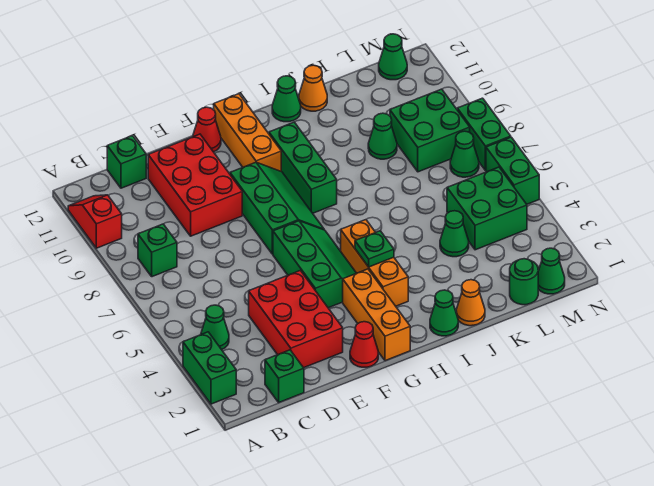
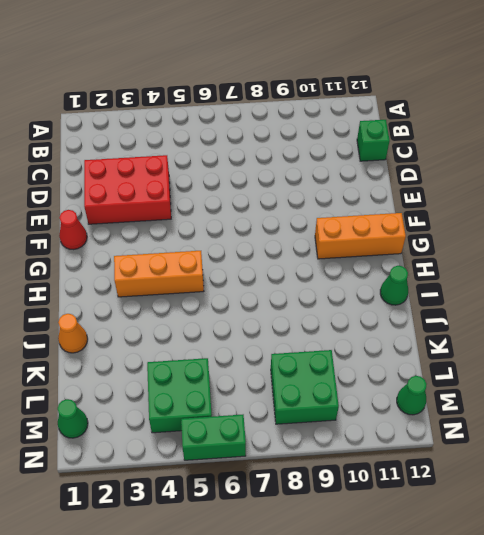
none -> green 1x2 brick [183,332,236,404]
none -> red 1x2 slope [68,195,122,248]
none -> green 1x1 cone [201,305,229,350]
none -> green 1x1 brick [138,224,177,277]

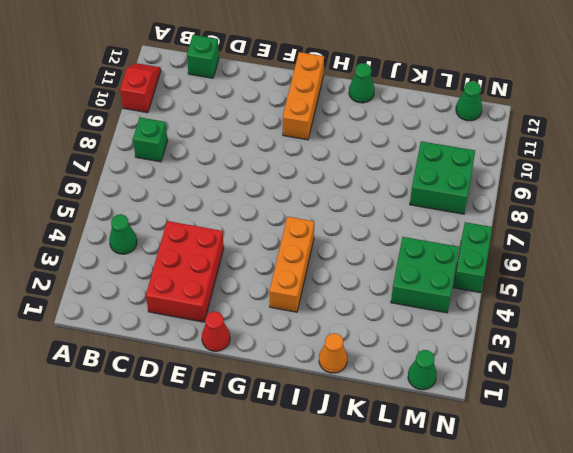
none -> green 1x2 brick [183,332,236,404]
none -> green 1x1 brick [265,350,304,402]
none -> red 2x3 brick [148,134,242,236]
none -> green 2x3 slope [273,221,356,308]

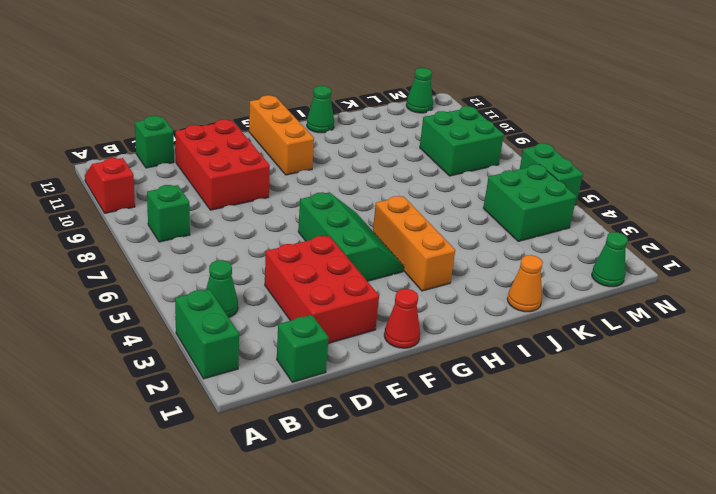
none -> green 2x3 slope [230,162,324,254]
none -> red 1x1 cone [193,107,221,152]
none -> orange 1x3 brick [343,269,410,361]
none -> green 1x3 brick [269,122,337,213]

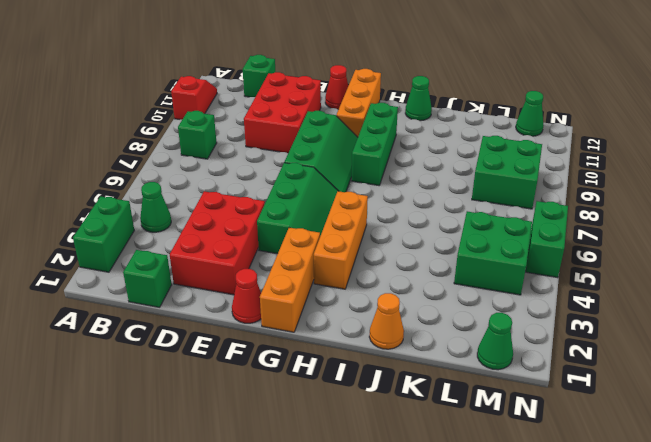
none -> green 1x1 cone [430,290,458,336]
none -> orange 1x1 cone [299,65,327,111]
none -> green 1x1 cone [440,211,469,257]
none -> green 1x1 cone [368,113,397,159]

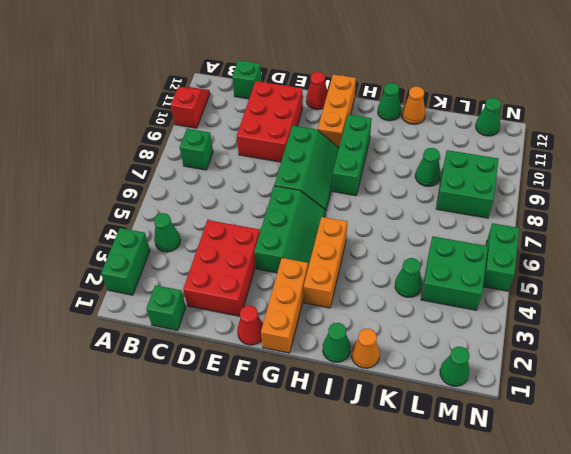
none -> green 1x1 round brick [510,259,538,305]
none -> green 1x1 cone [450,131,479,177]
none -> green 1x2 brick [457,98,511,170]
none -> green 1x1 plate [355,231,394,267]

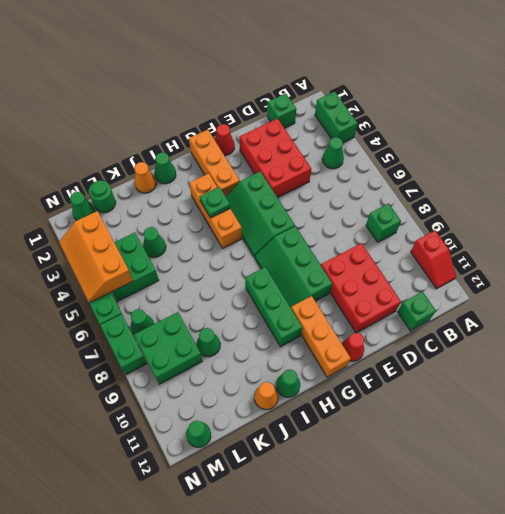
orange 2x3 slope [59,211,133,303] -> none

